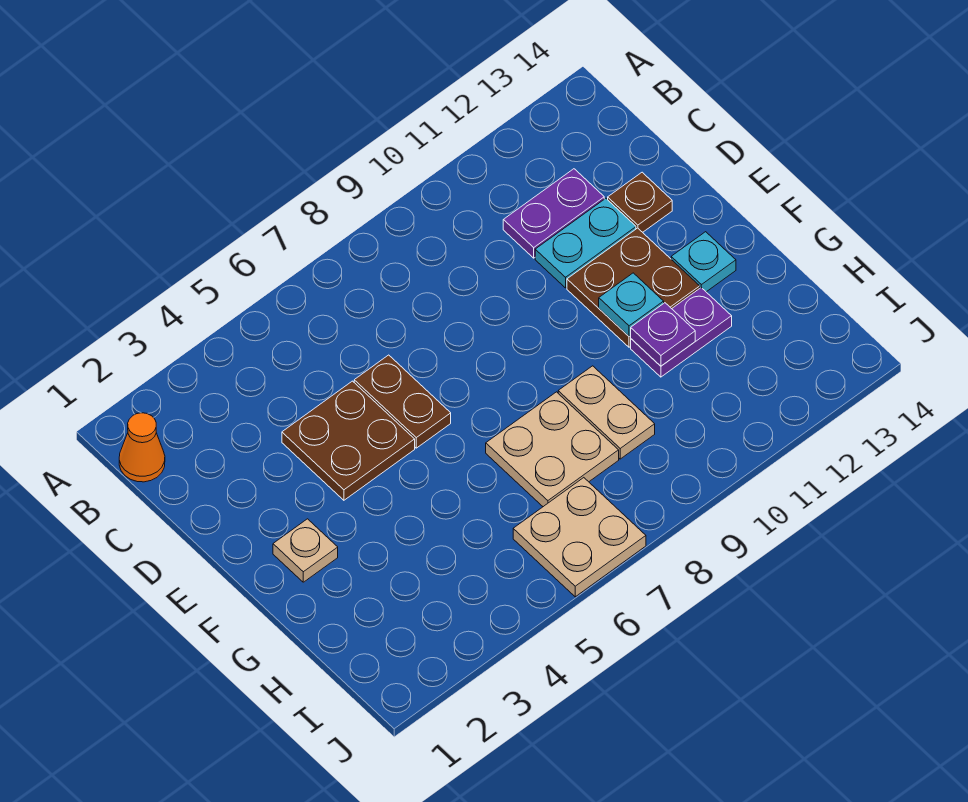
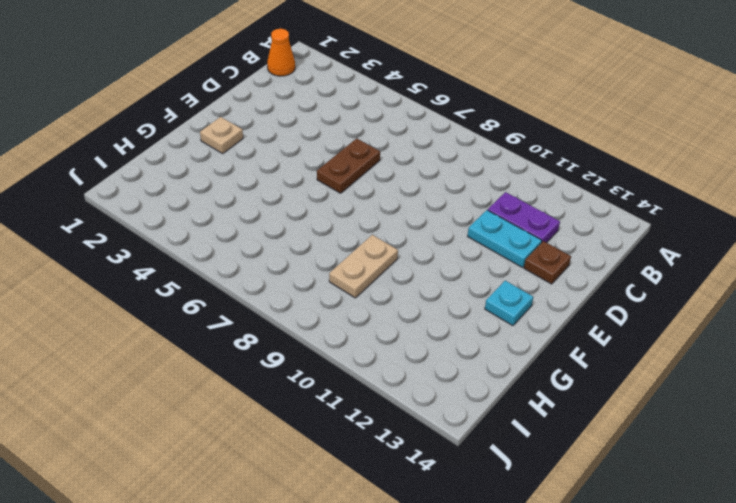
none -> brown 2x2 plate [282,381,415,500]
none -> brown 2x2 plate [567,228,700,347]
none -> tan 2x2 plate [486,392,619,507]

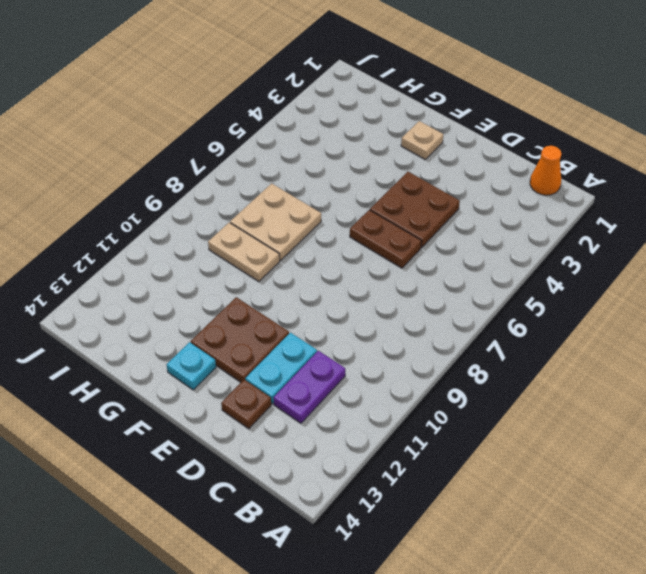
none -> purple 1x2 plate [631,288,732,377]
none -> tan 2x2 plate [513,478,646,597]
none -> cyan 1x1 plate [599,273,664,336]

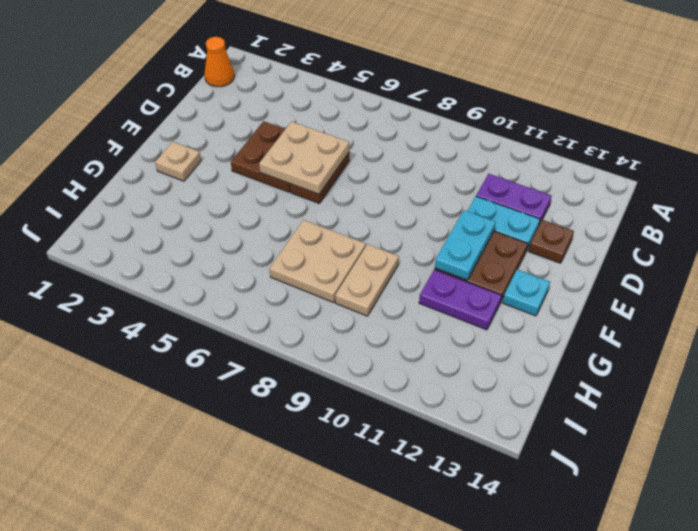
tan 2x2 plate [259,122,349,194] -> tan 2x2 plate moved to [513,478,646,597]
cyan 1x2 plate [435,210,495,280] -> cyan 1x1 plate [599,273,664,336]
none -> purple 1x1 plate [631,303,695,366]

